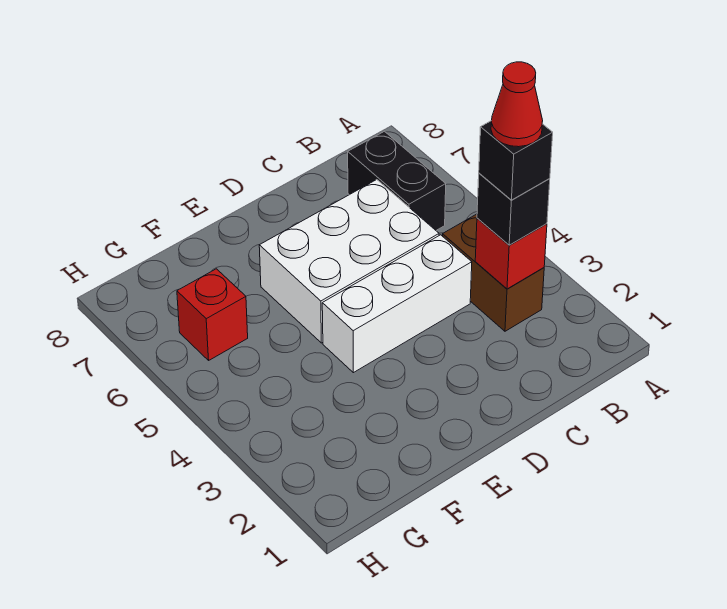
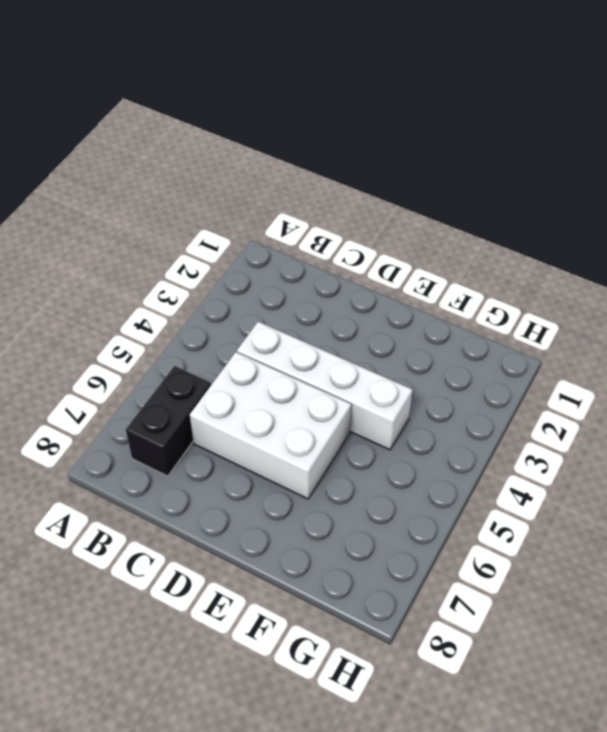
white 1x4 brick [237,322,413,450] -> white 1x3 brick [322,235,472,373]
none -> brown 1x2 brick [443,214,544,331]
none -> red 1x1 brick [177,269,248,360]

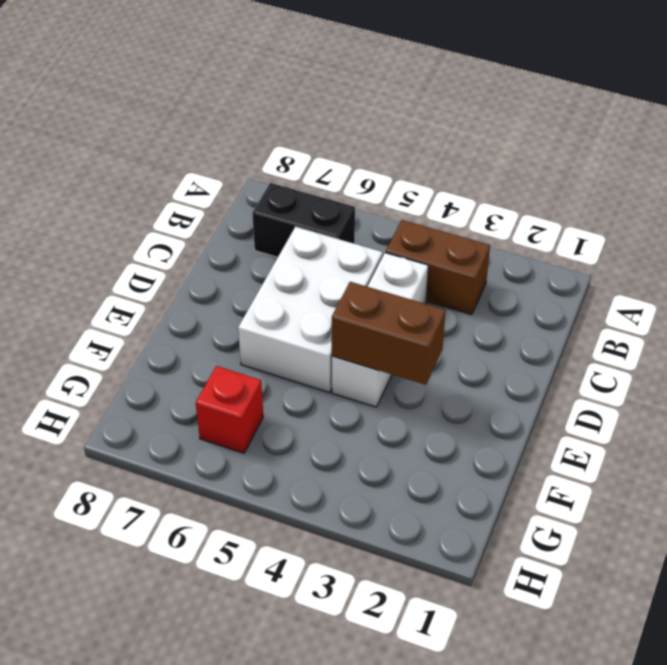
brown 1x2 brick [332,282,446,385] -> none
none -> red 1x1 brick [475,219,547,289]
none -> black 1x1 brick [477,173,550,245]

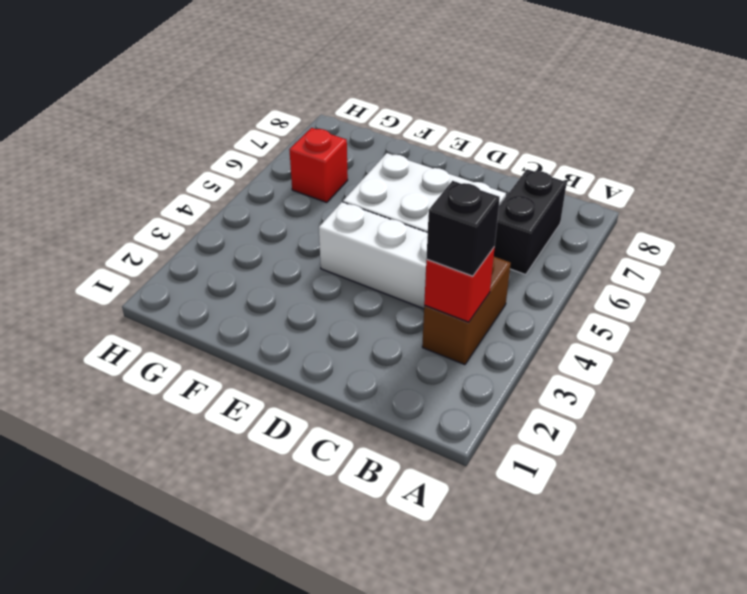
none -> black 1x1 brick [479,121,553,200]
none -> red 1x1 cone [491,62,543,147]

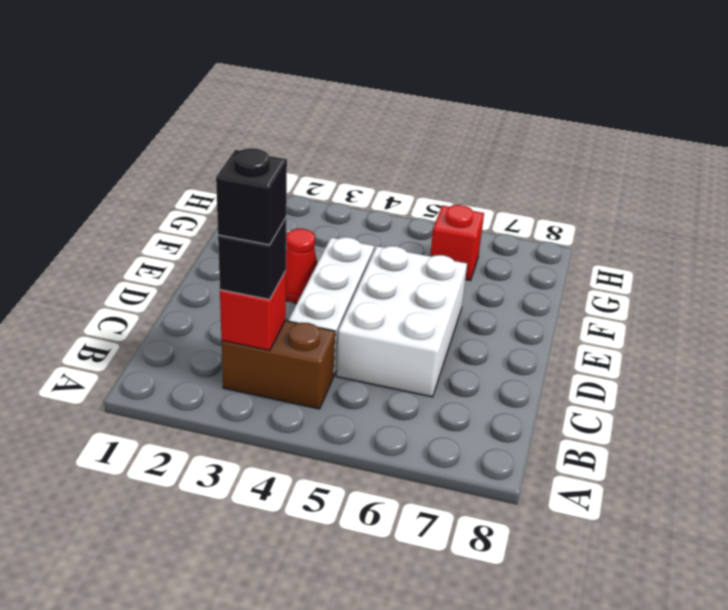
red 1x1 cone [286,229,317,303] -> red 1x1 cone moved to [491,62,543,147]
none -> black 1x2 brick [348,131,446,230]

